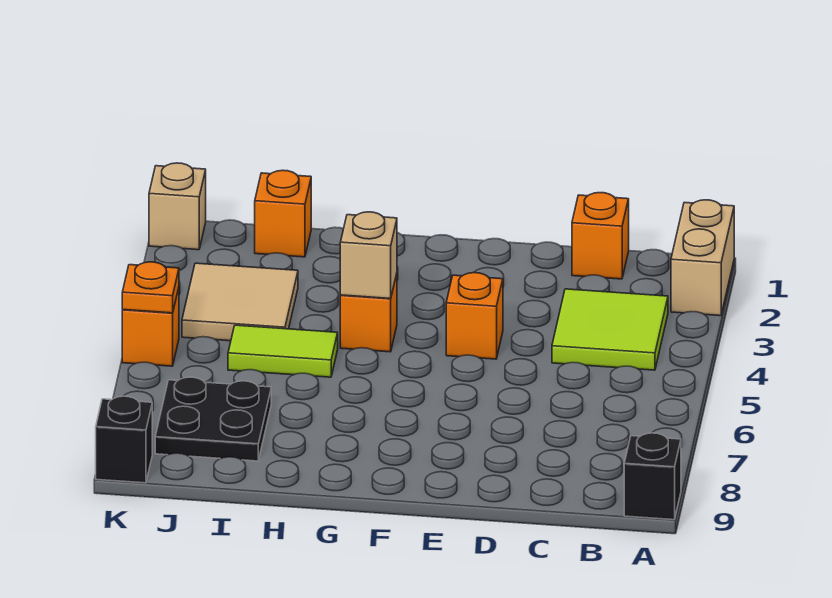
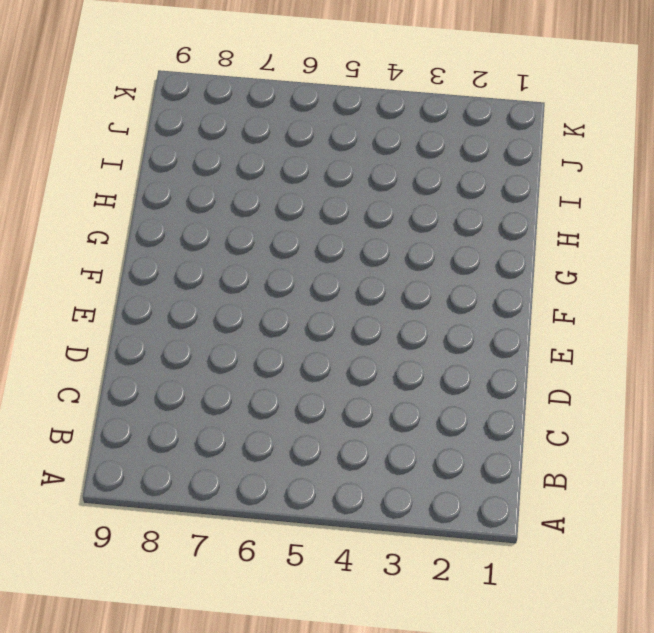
none -> tan 1x2 brick [671,200,734,316]
none -> black 1x1 brick [624,433,681,520]
none -> lime 2x2 tile [552,289,668,370]

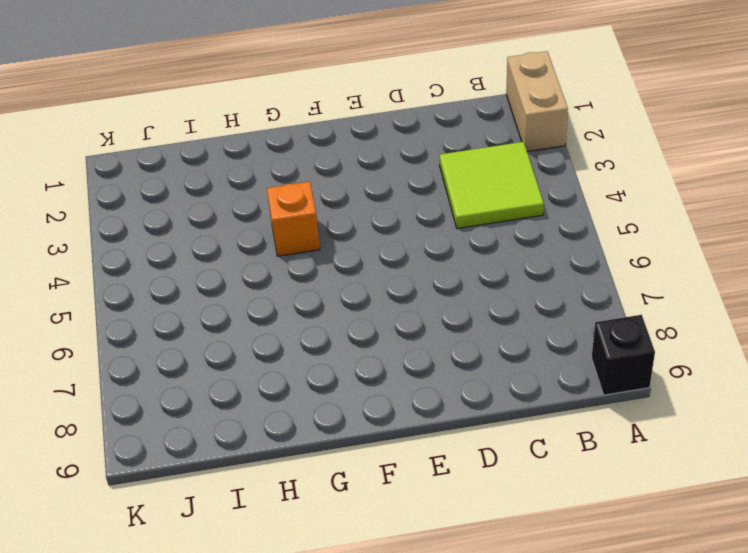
none -> orange 1x1 brick [572,193,629,279]
none -> orange 1x1 brick [446,273,503,359]
none -> lime 1x2 tile [228,325,338,377]

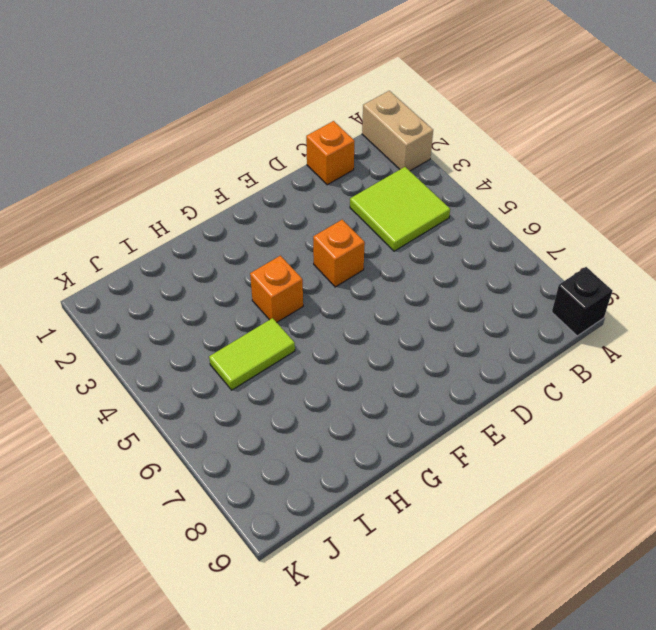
none -> orange 1x1 brick [255,170,311,257]
none -> tan 2x2 tile [182,263,298,341]
none -> black 2x2 plate [155,377,271,461]

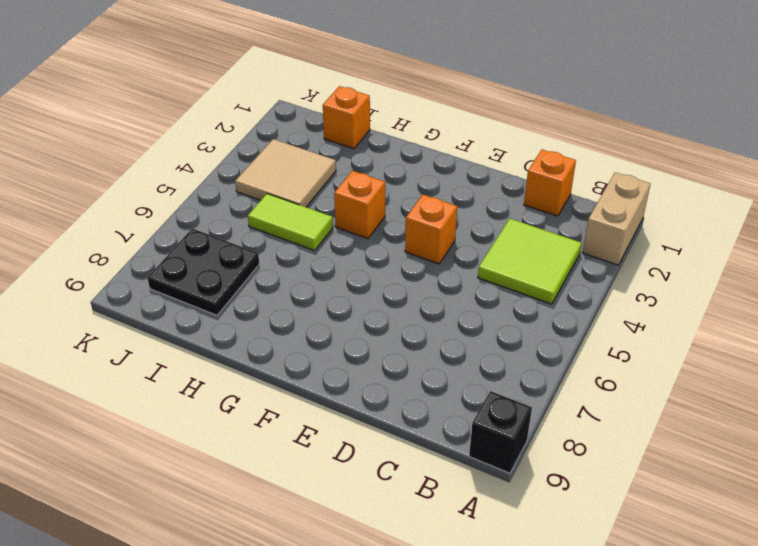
none -> tan 1x1 brick [149,163,206,250]
none -> orange 1x1 brick [122,288,179,366]
none -> black 1x1 brick [96,396,152,483]

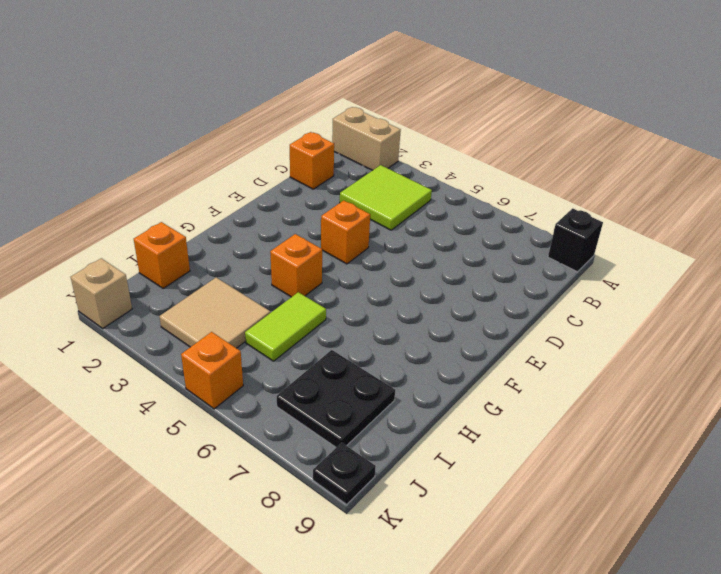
black 1x1 plate [313,443,376,505] -> black 1x1 brick [96,396,152,483]
none -> tan 1x1 brick [340,212,397,299]
none -> orange 1x1 plate [122,262,179,313]

